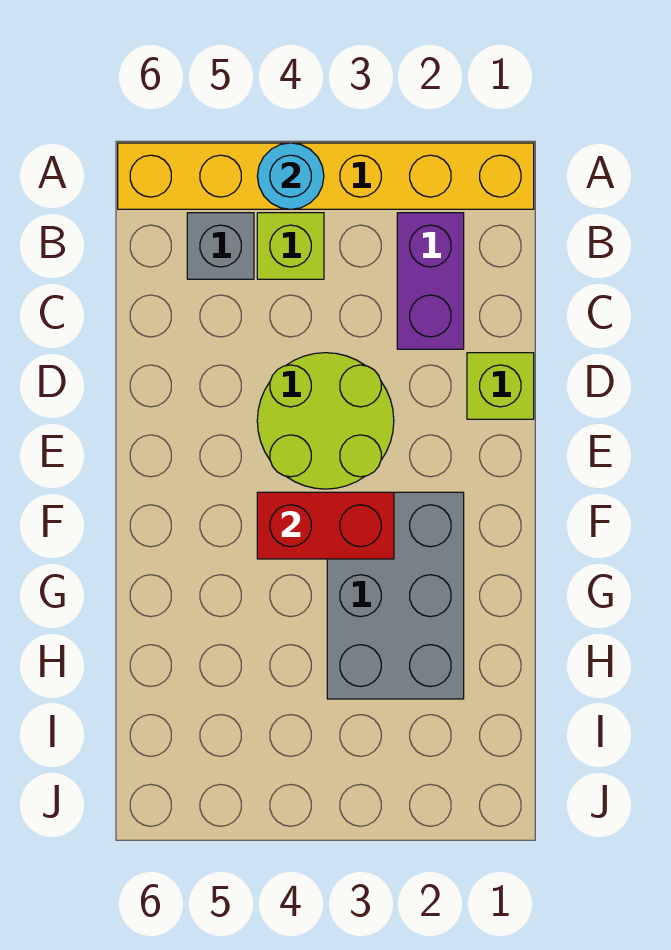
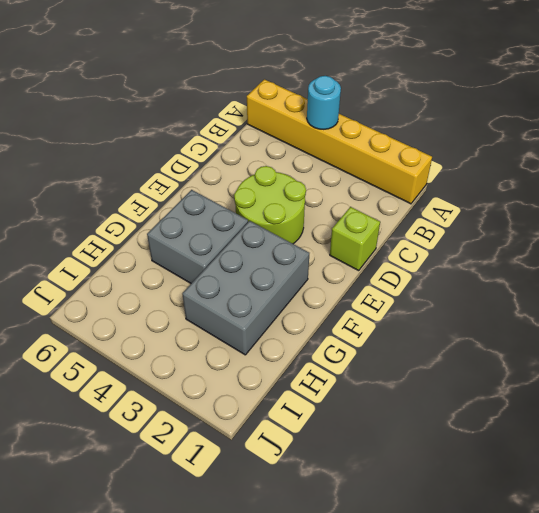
grey 2x2 brick [147,190,248,283] -> none
none -> purple 1x2 brick [397,213,464,349]
none -> lime 1x1 brick [257,213,324,279]

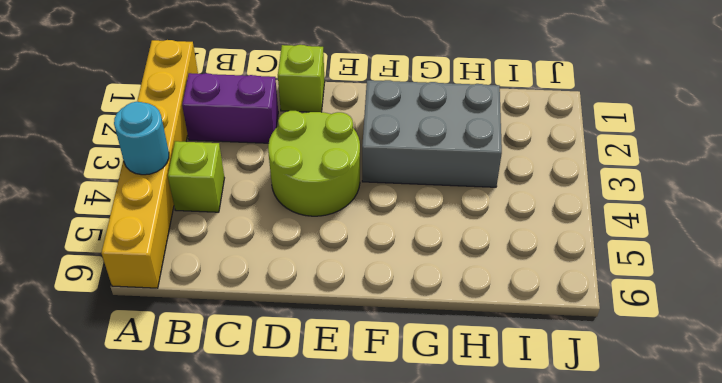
none -> grey 1x1 brick [187,213,254,279]
none -> red 1x2 brick [257,492,394,559]

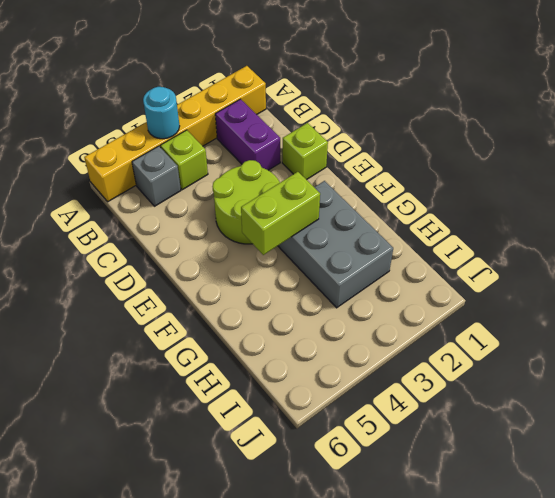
lime 1x2 brick [241,172,320,255] -> red 1x2 brick [257,492,394,559]

